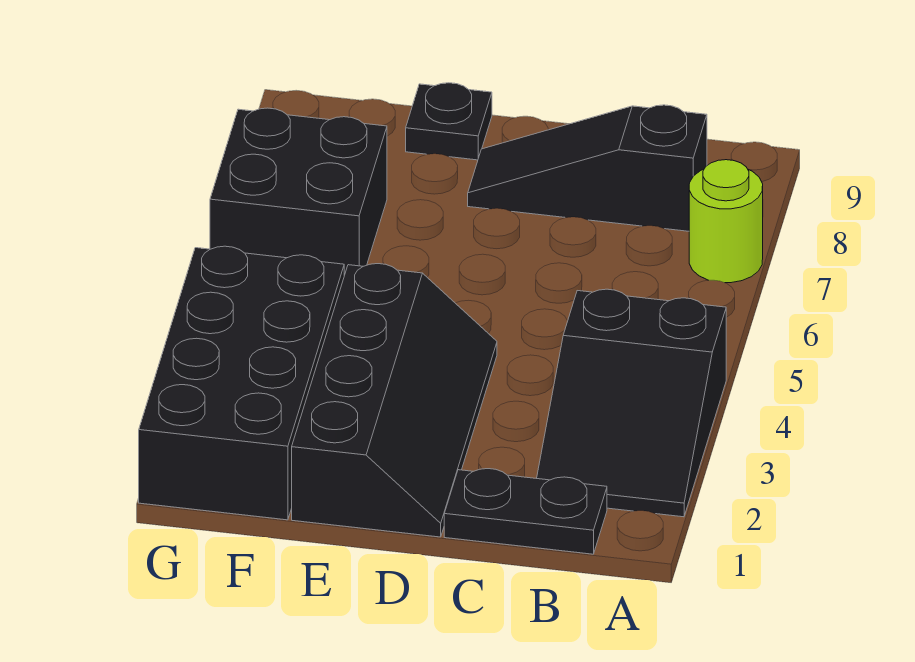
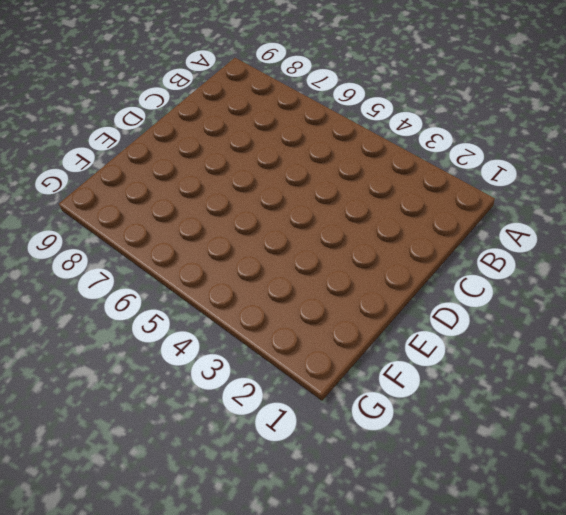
none -> black 2x3 slope [537,289,726,517]
none -> lime 1x1 round brick [689,160,763,283]

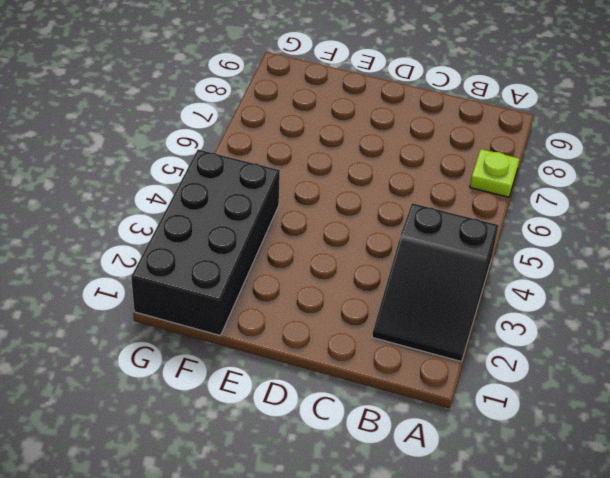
lime 1x1 plate [470,149,519,197] -> lime 1x1 round brick [689,160,763,283]
none -> black 1x2 plate [444,469,607,554]
none -> black 1x3 slope [468,105,707,231]

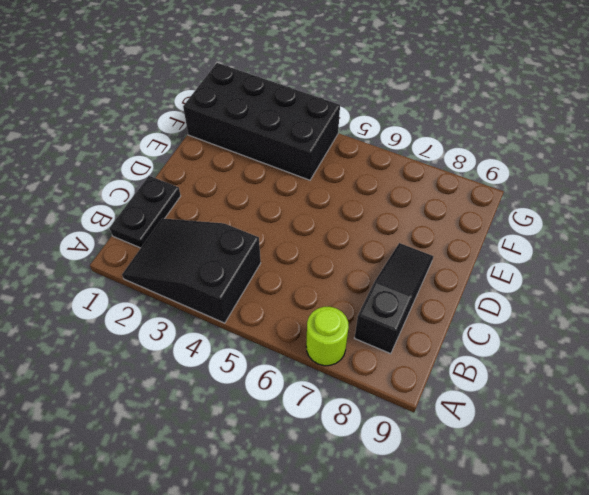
none -> black 2x4 slope [292,264,497,537]
none -> black 1x1 plate [406,83,492,160]

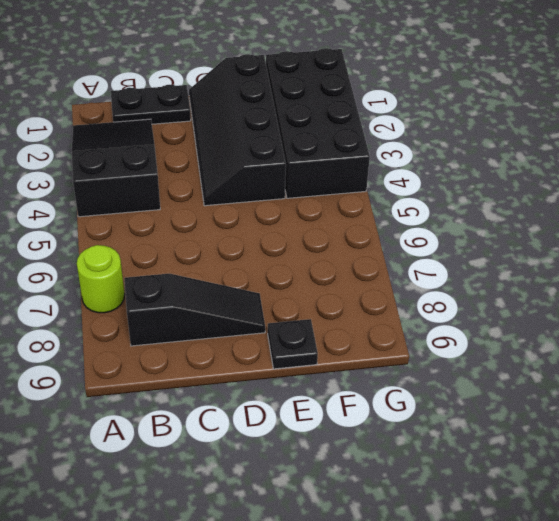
none -> black 2x2 brick [210,108,387,275]

